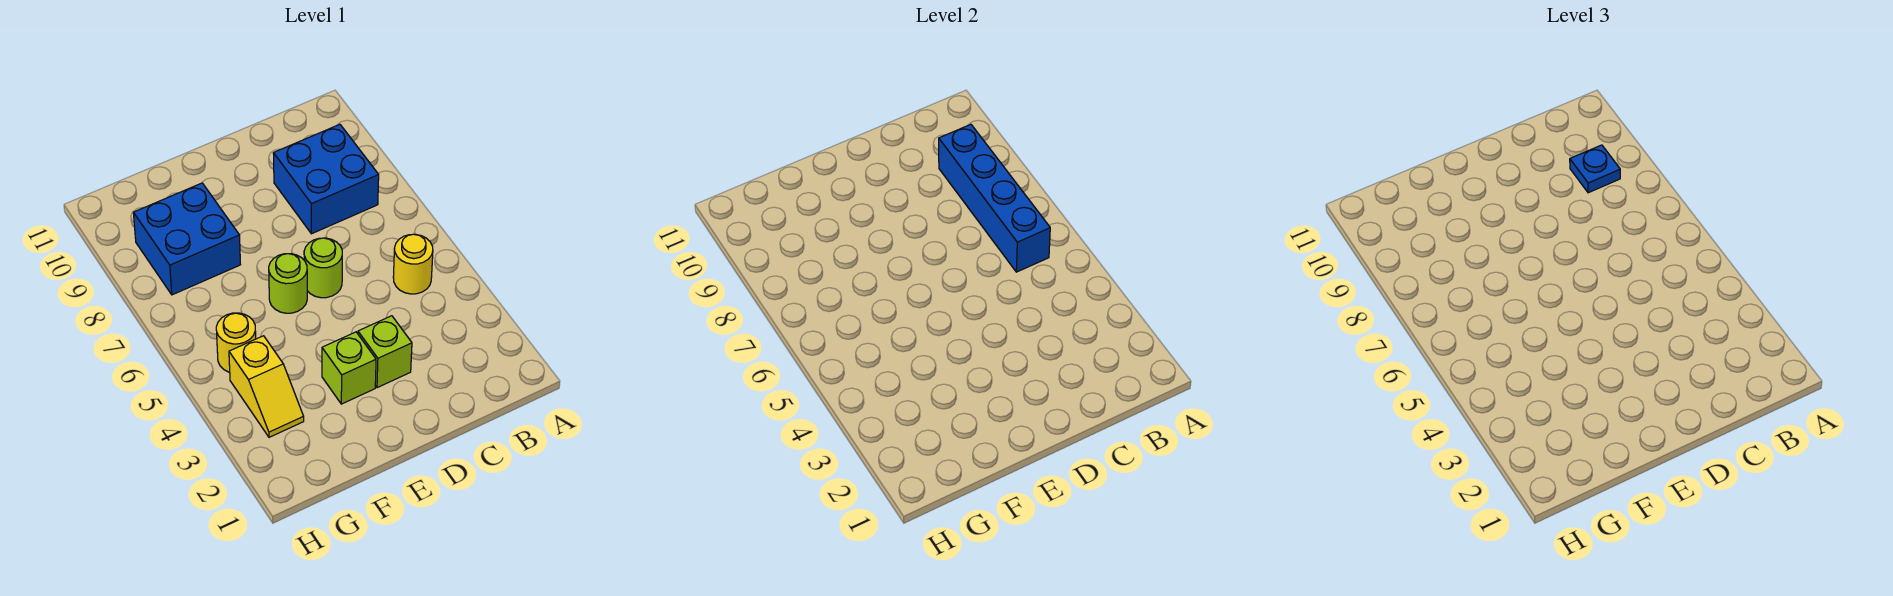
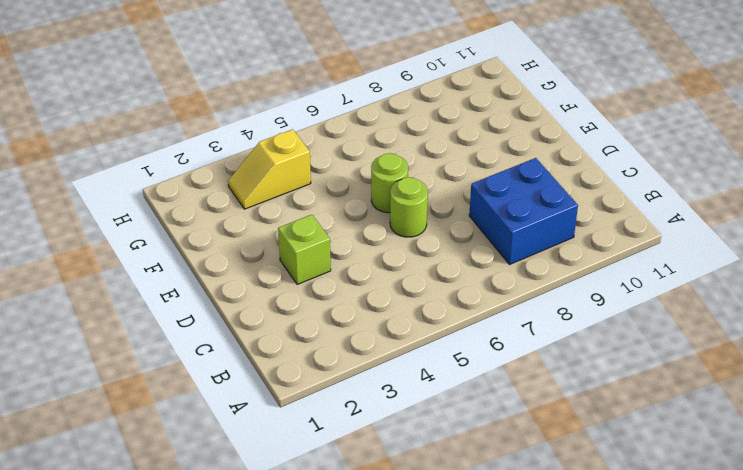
none -> yellow 1x1 round brick [393,234,433,294]
none -> lime 1x1 brick [322,332,376,404]

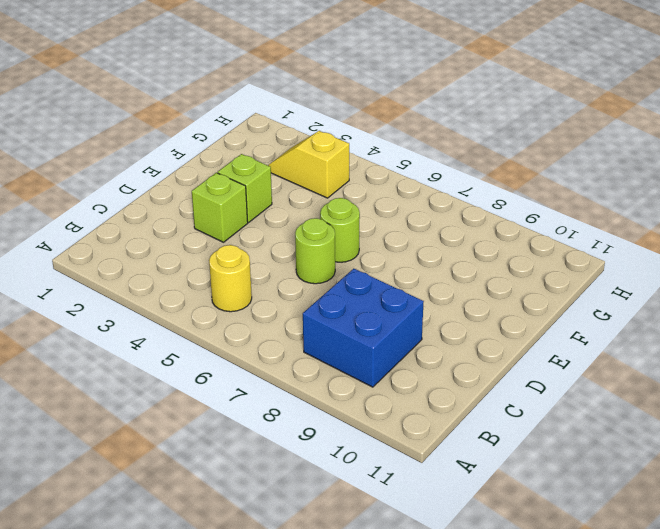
none -> blue 2x2 brick [133,183,241,295]
none -> yellow 1x1 round brick [216,313,256,372]

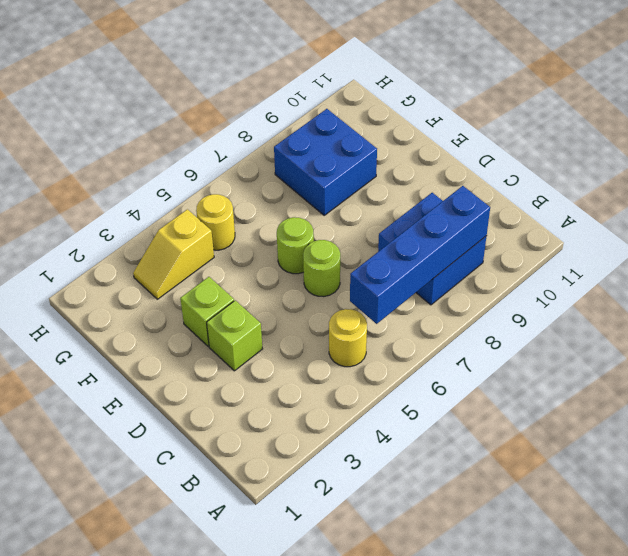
none -> blue 1x1 plate [1570,145,1620,193]

